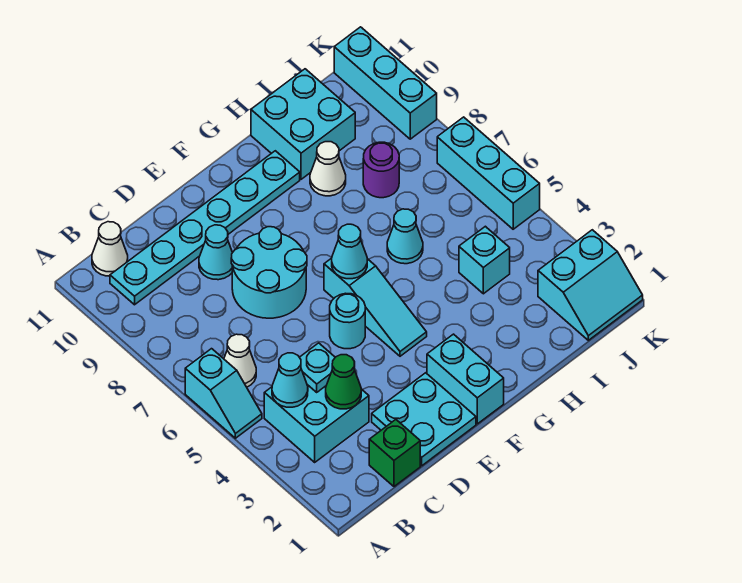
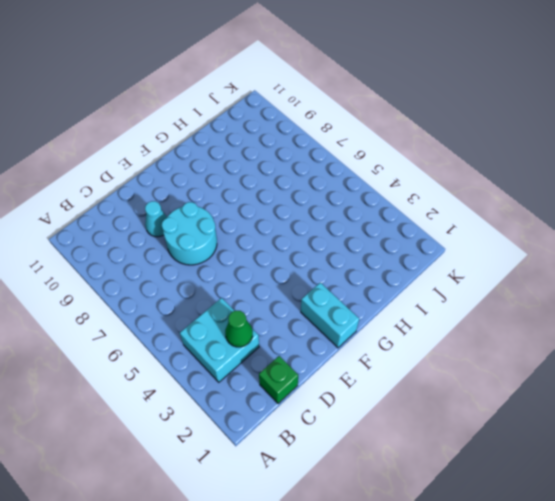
none -> cyan 1x2 slope [185,349,262,438]
none -> white 1x1 cone [224,334,256,387]
none -> cyan 1x6 plate [110,151,300,305]

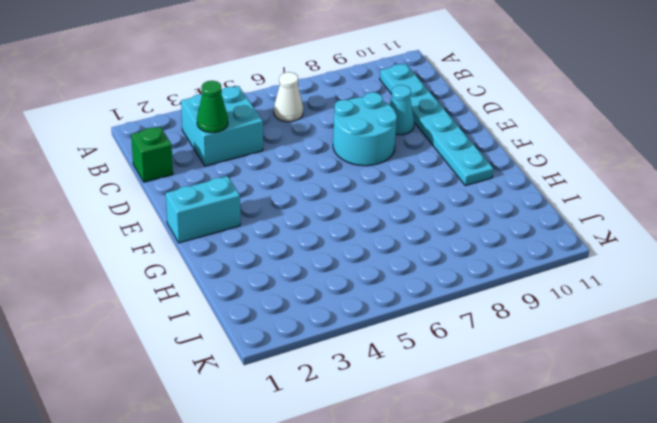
none -> cyan 1x2 slope [185,349,262,438]
none -> white 1x1 cone [92,222,128,276]
none -> cyan 2x2 plate [372,373,476,466]

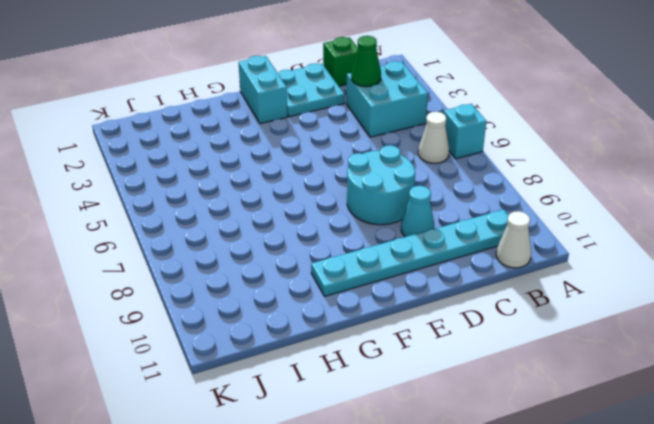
none -> cyan 1x1 round brick [330,293,365,349]
none -> cyan 1x3 slope [324,258,427,356]
none -> cyan 1x1 cone [387,209,423,264]

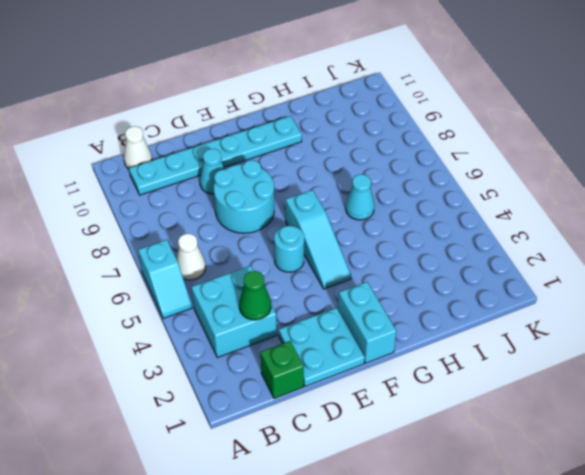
none -> white 1x1 cone [310,142,346,196]
none -> cyan 2x2 brick [251,69,355,179]
none -> cyan 1x1 brick [459,226,510,294]

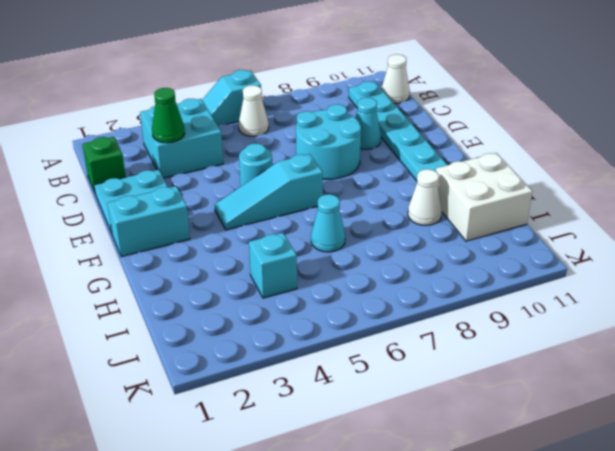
white 2x2 brick [436,153,532,241] -> cyan 2x2 brick [251,69,355,179]
none -> purple 1x1 round brick [363,142,399,198]
none -> cyan 2x2 slope [538,230,643,340]
none -> cyan 1x3 brick [437,117,540,229]

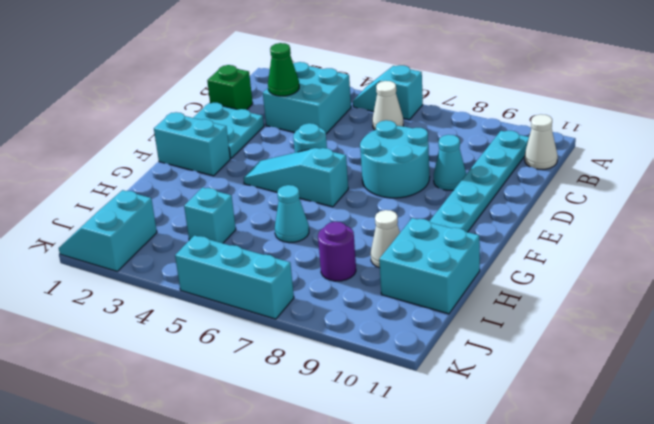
none -> cyan 1x3 brick [334,27,437,139]
none -> cyan 1x1 cone [272,353,308,407]
none -> cyan 1x1 plate [299,343,335,392]

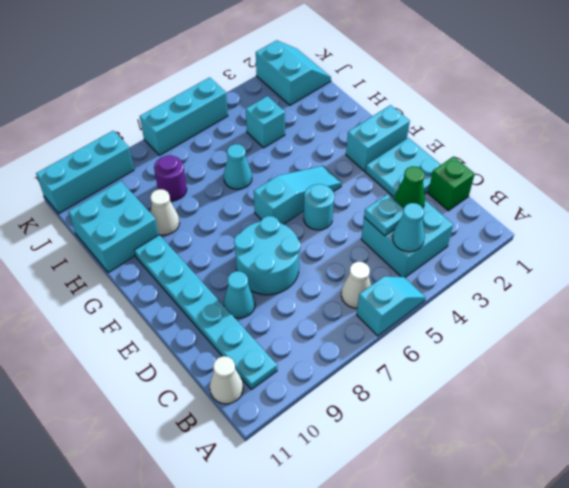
none -> cyan 1x1 cone [332,224,367,279]

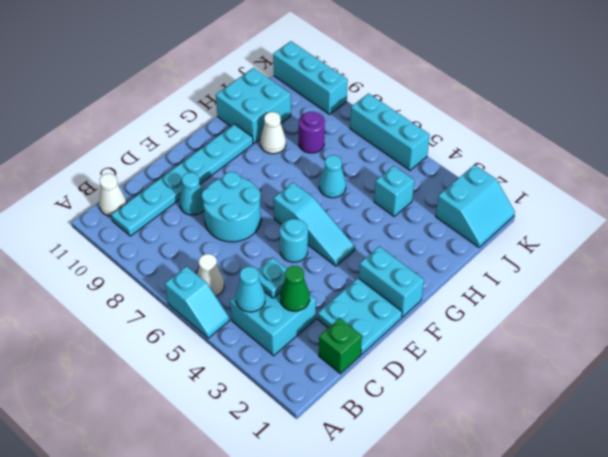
none -> cyan 1x1 cone [332,224,367,279]

